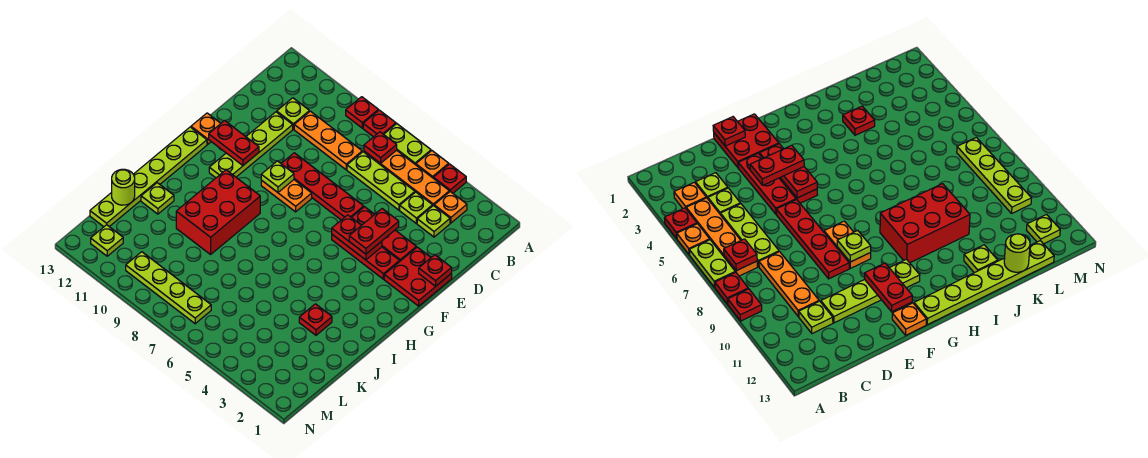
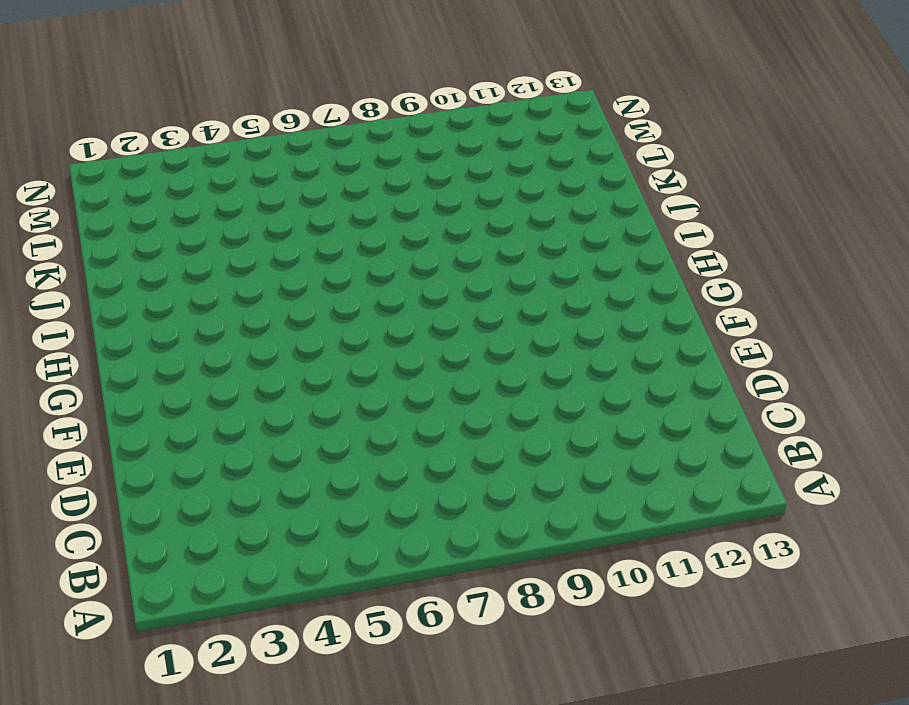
none -> red 1x1 plate [433,164,466,193]
none -> orange 1x1 plate [416,151,449,178]
none -> lime 1x2 plate [384,124,431,165]
none -> red 1x1 plate [363,110,396,137]

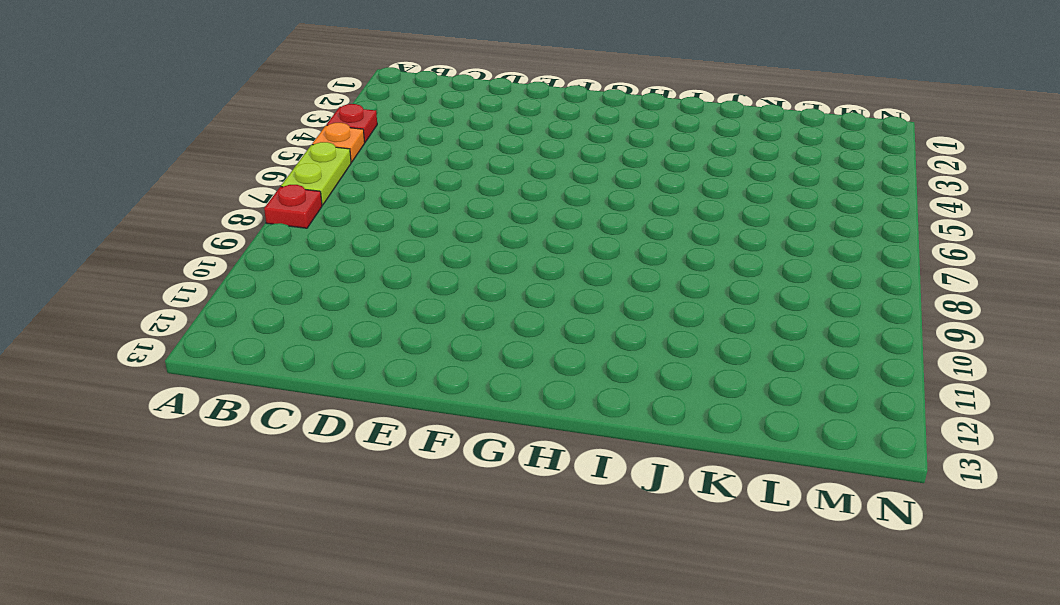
none -> red 1x1 plate [346,97,378,128]
none -> orange 1x1 plate [434,192,467,223]
none -> orange 1x4 plate [364,150,449,206]
none -> lime 1x1 plate [417,206,450,237]

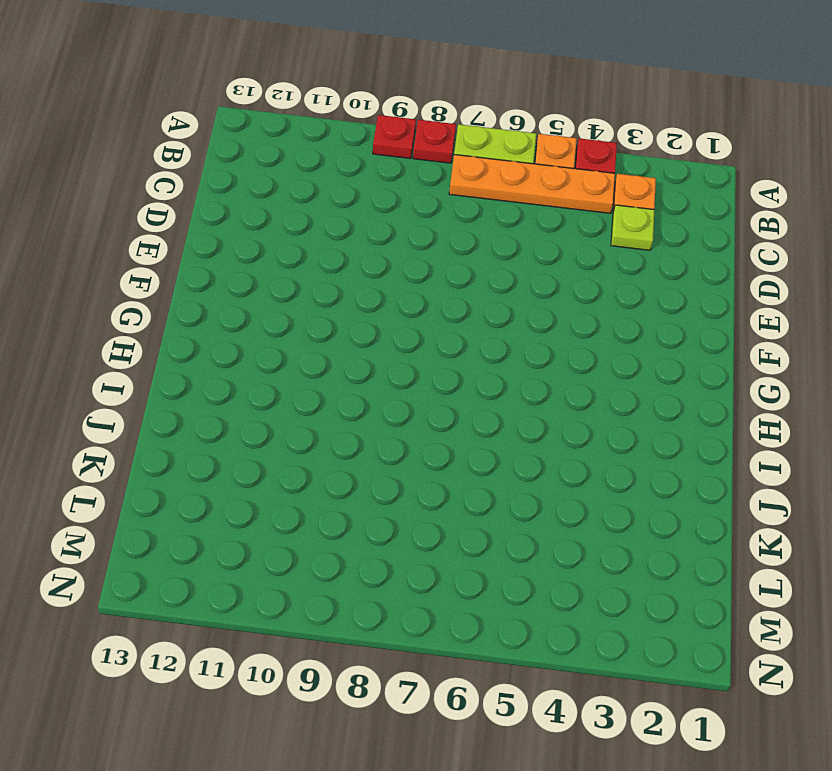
none -> lime 1x1 plate [400,192,433,224]
none -> lime 1x3 plate [347,152,415,210]
none -> orange 1x3 plate [294,111,362,170]
none -> lime 1x1 plate [277,98,310,129]

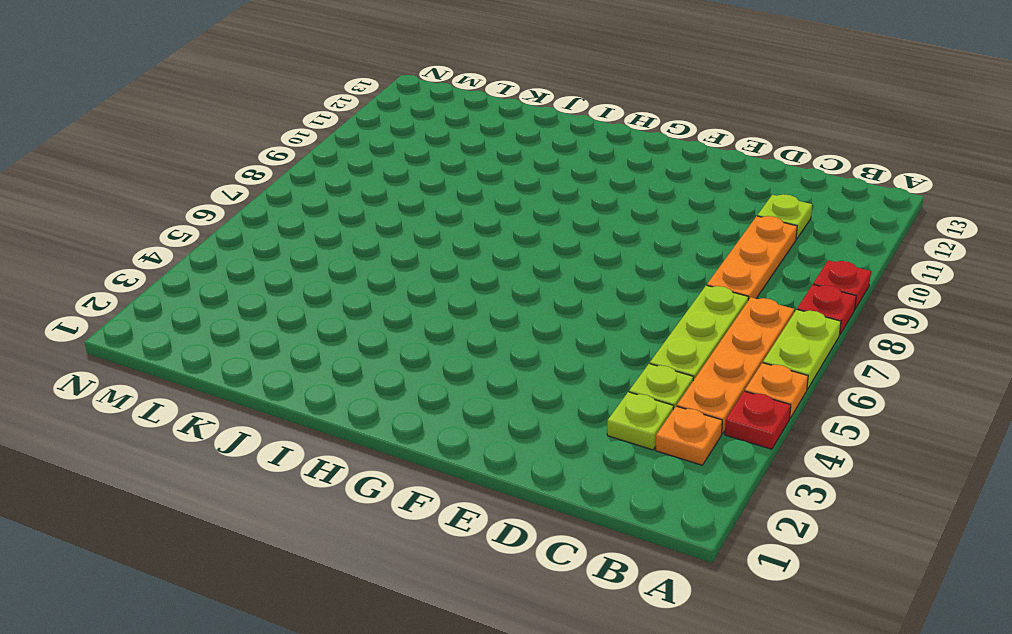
none -> lime 1x4 plate [209,112,293,178]
none -> red 2x2 plate [384,247,452,306]
none -> red 1x3 plate [351,207,416,261]
none -> red 1x4 plate [281,153,364,220]

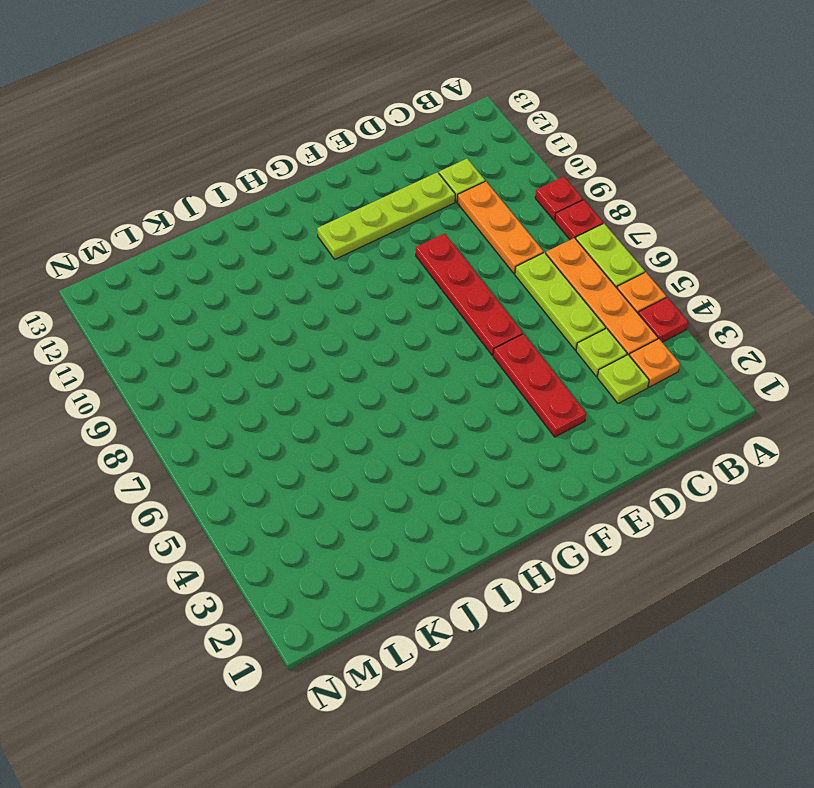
none -> red 2x2 plate [384,247,452,306]
none -> red 1x3 plate [332,235,400,279]
none -> orange 1x2 plate [261,180,312,212]
none -> orange 1x1 plate [191,113,221,144]

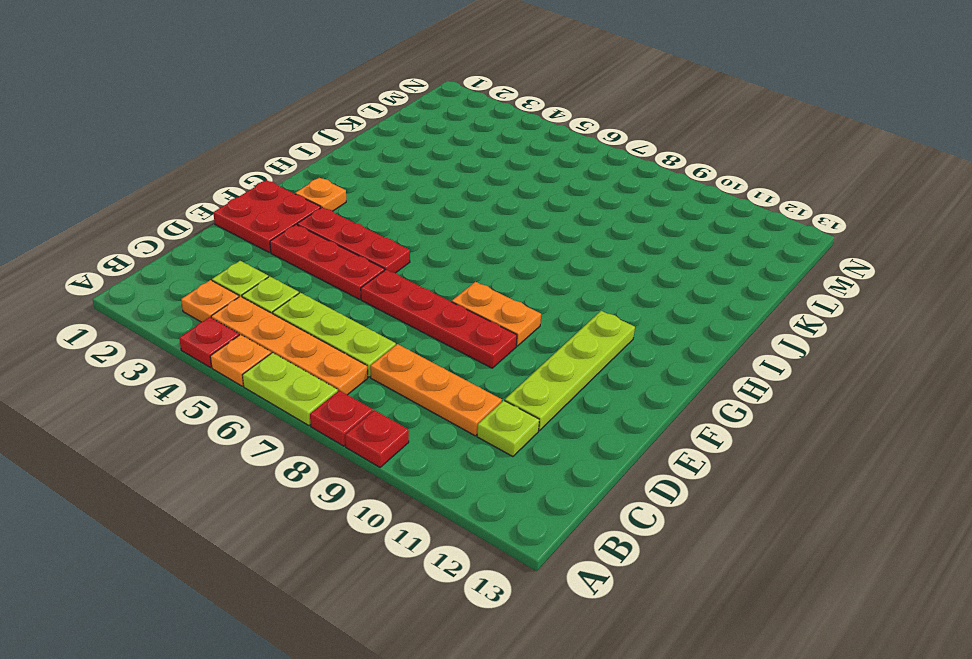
orange 1x1 plate [295,178,346,211] -> orange 1x1 plate moved to [191,113,221,144]
none -> lime 1x6 plate [90,127,207,227]
none -> red 2x3 brick [176,170,260,254]
none -> red 1x1 plate [299,304,332,335]
none -> lime 1x1 plate [141,183,174,214]

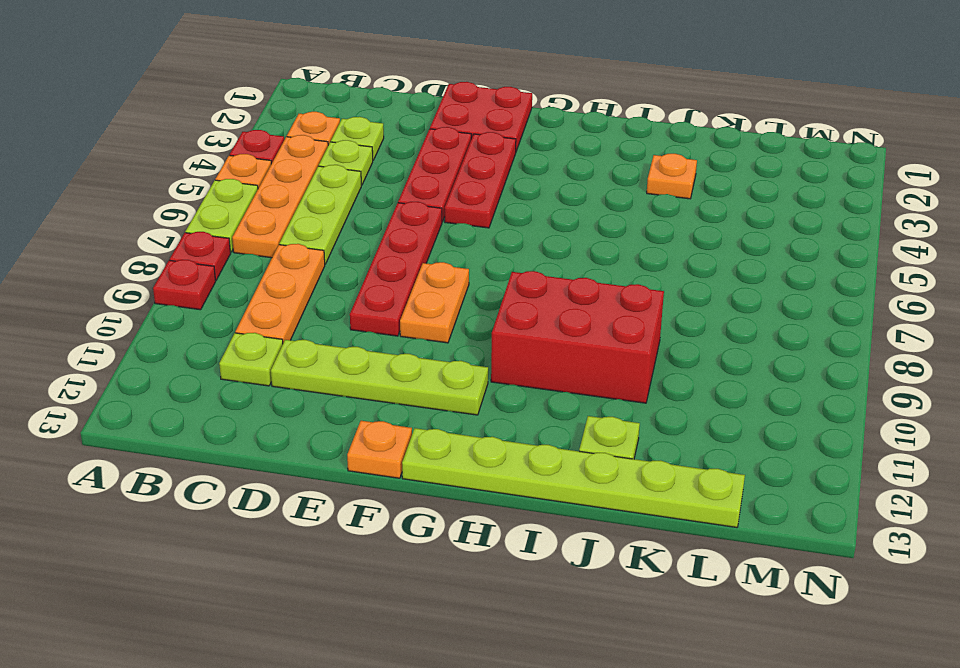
orange 1x1 plate [647,154,697,199] -> red 1x1 plate [299,304,332,335]
none -> lime 1x4 plate [126,252,211,324]
none -> lime 1x1 plate [91,225,123,256]
none -> red 1x1 plate [364,132,397,163]
none -> red 1x1 plate [419,255,452,286]

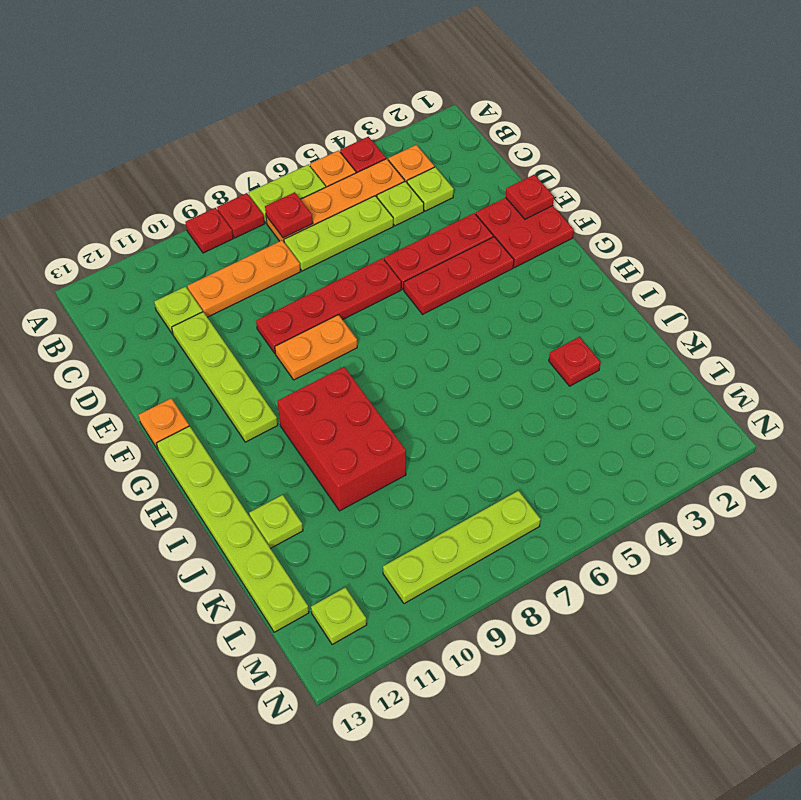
none -> red 1x2 plate [332,215,382,260]
none -> lime 1x1 plate [261,161,294,192]
none -> red 1x2 plate [209,121,259,166]
none -> lime 1x1 round brick [112,169,135,205]

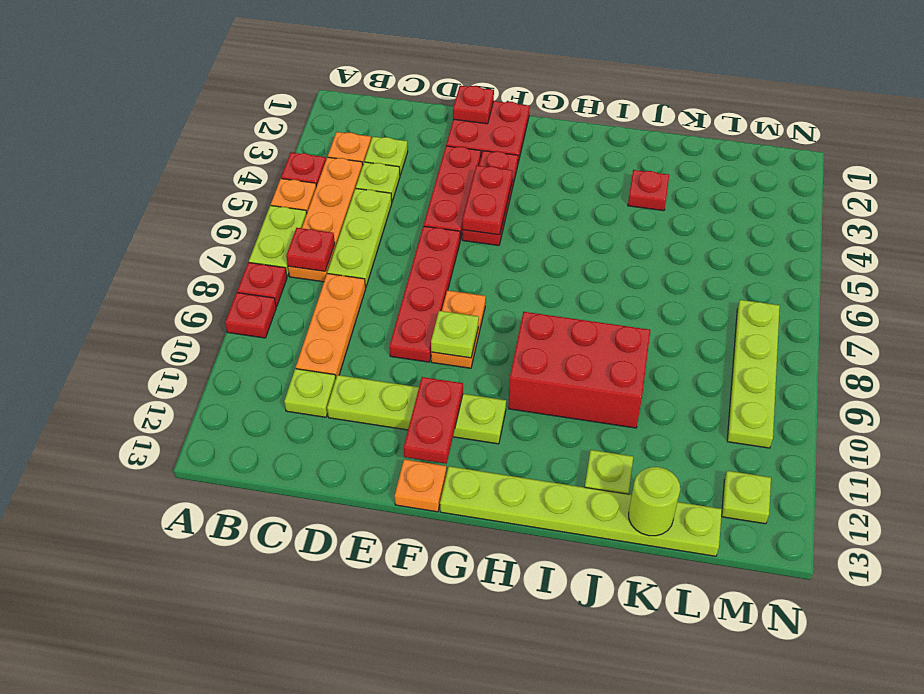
none -> red 1x2 plate [349,209,399,254]

